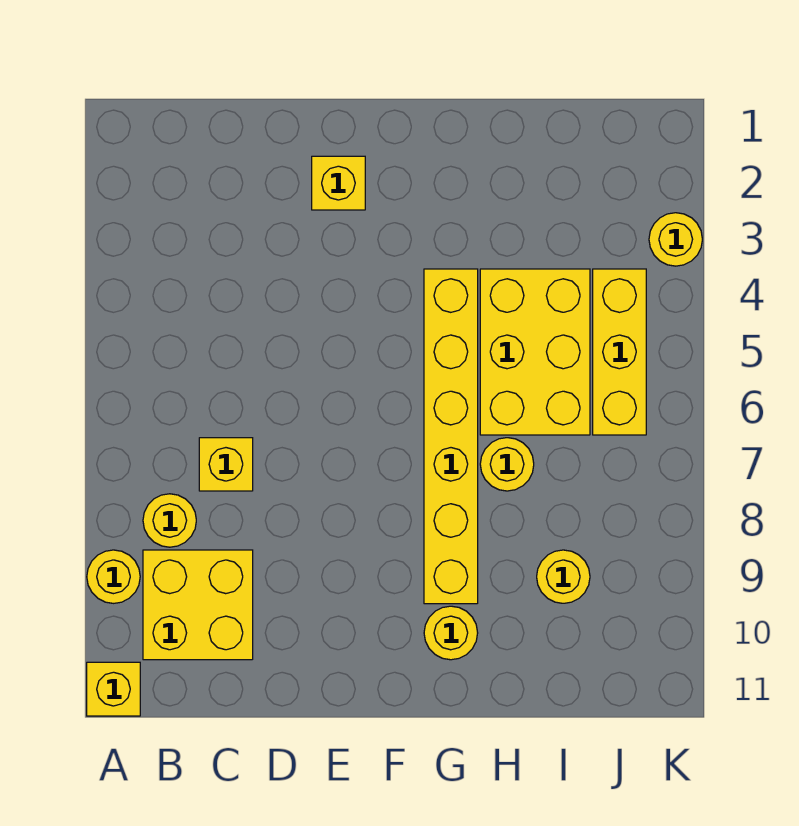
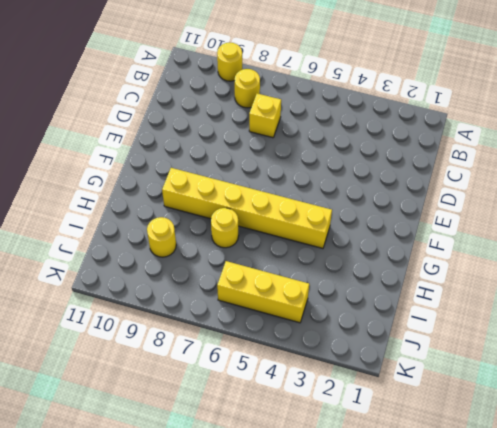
none -> yellow 1x1 brick [87,662,140,716]
none -> yellow 2x2 brick [143,550,253,660]
none -> yellow 1x1 brick [312,156,365,210]

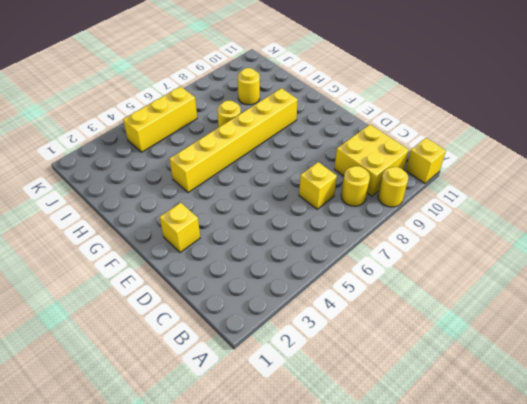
none -> yellow 1x1 round brick [424,606,478,660]
none -> yellow 2x3 brick [480,269,590,435]
none -> yellow 1x1 round brick [649,213,702,266]

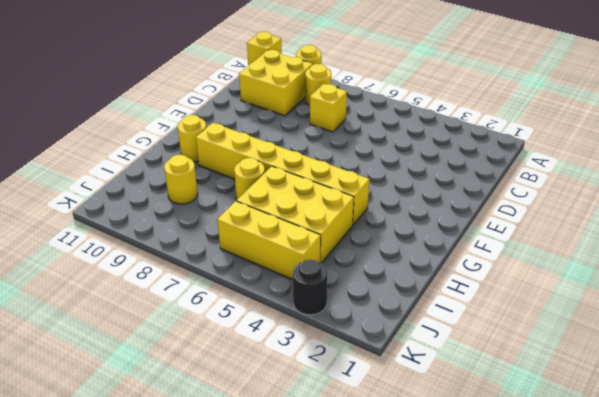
black 1x1 round brick [293,259,327,315] -> yellow 1x1 round brick [649,213,702,266]
none -> yellow 1x1 brick [312,156,365,210]

